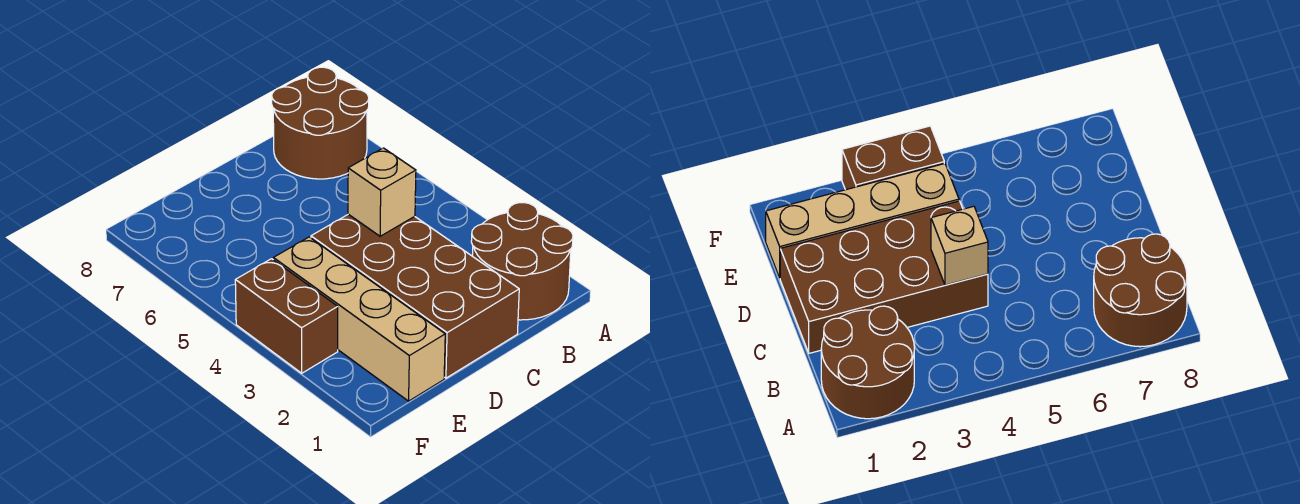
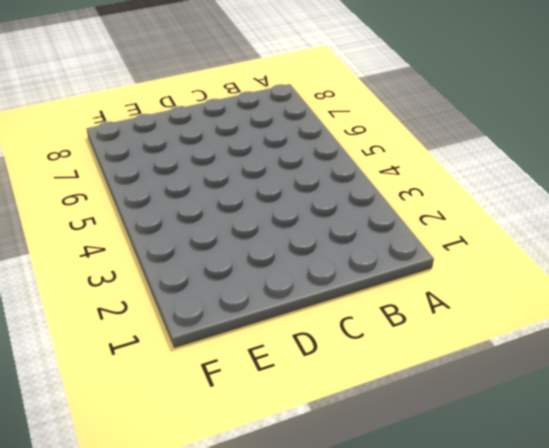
none -> brown 2x2 round brick [471,203,573,320]
none -> brown 2x2 round brick [272,67,369,179]

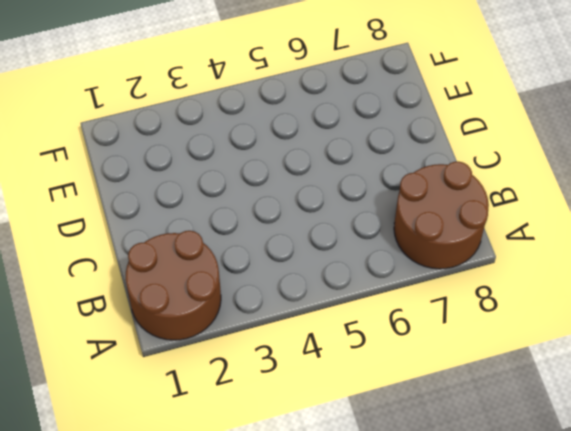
none -> brown 2x4 brick [311,214,519,378]
none -> tan 1x4 brick [273,237,445,401]

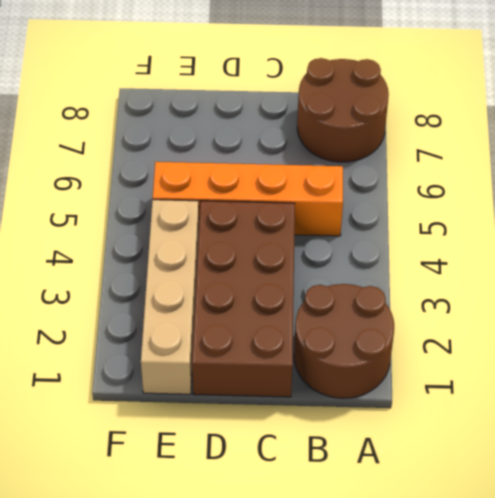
orange 1x4 brick [153,162,343,236] -> none
none -> brown 1x2 brick [235,259,338,373]
none -> tan 1x1 brick [348,148,416,236]

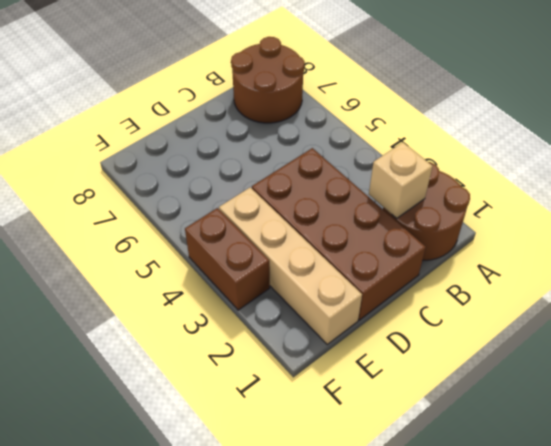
tan 1x1 brick [369,142,433,219] -> tan 1x1 brick moved to [348,148,416,236]

